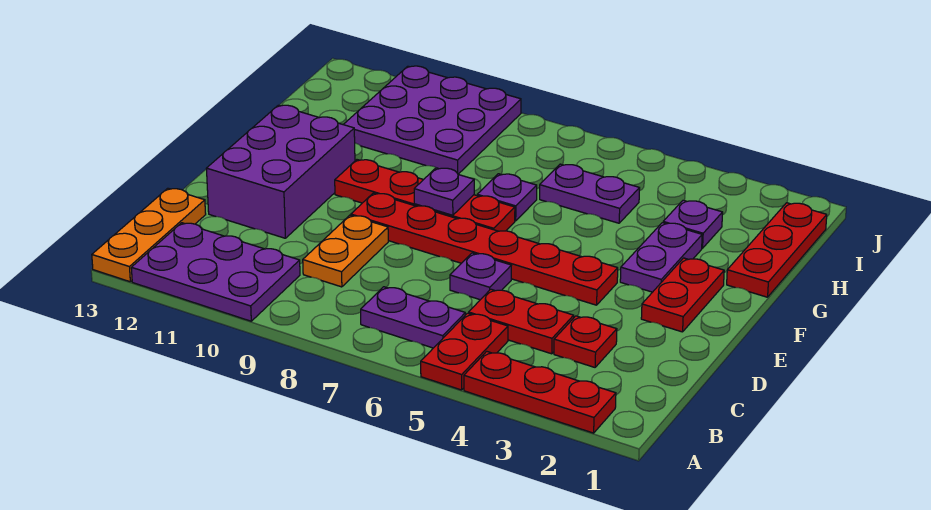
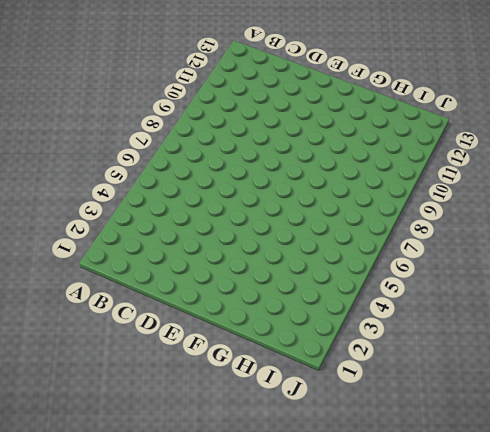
none -> red 1x3 plate [464,351,616,433]
none -> red 1x2 plate [421,313,508,390]
none -> purple 2x3 plate [131,223,300,321]

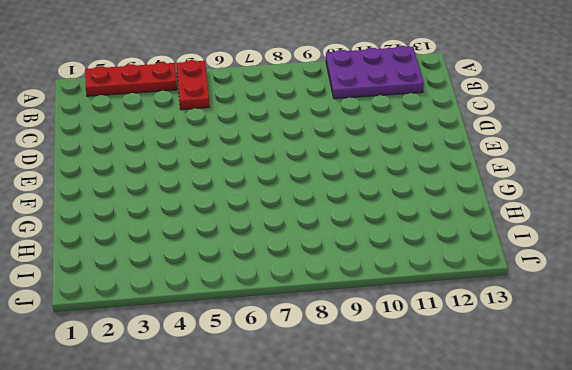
none -> orange 1x3 plate [92,188,206,282]
none -> purple 1x2 plate [361,287,465,348]
none -> red 1x1 plate [554,316,617,367]

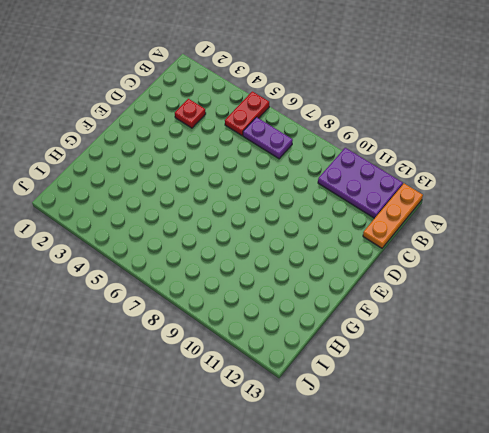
none -> red 1x3 plate [464,351,616,433]
none -> red 1x2 plate [469,289,574,354]
none -> orange 1x2 plate [303,215,388,287]

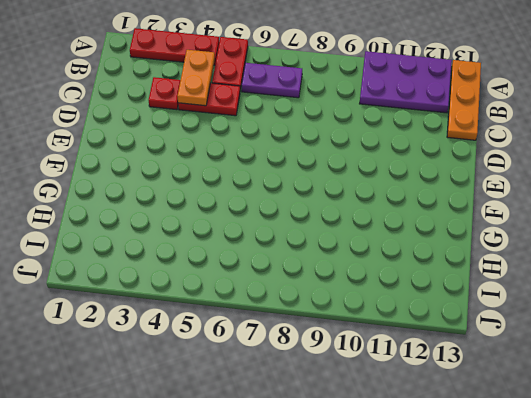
orange 1x2 plate [177,50,215,106] -> orange 1x2 plate moved to [303,215,388,287]
none -> purple 1x1 plate [450,253,512,300]
none -> purple 2x3 brick [206,105,355,238]
none -> red 1x2 plate [641,258,724,332]

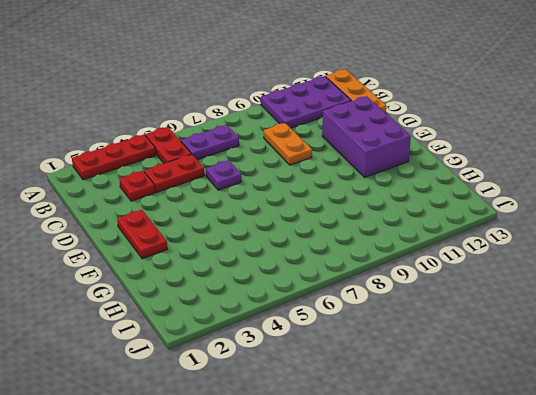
none -> red 1x6 plate [351,193,618,305]
none -> purple 1x2 plate [620,223,702,292]
none -> red 1x4 plate [335,160,515,231]

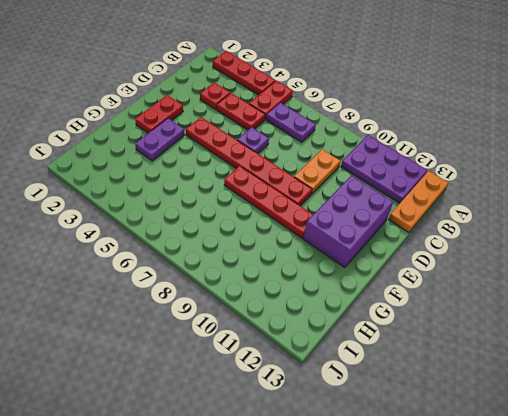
none -> red 1x3 plate [727,203,827,297]
none -> purple 1x1 plate [477,174,537,221]
none -> purple 1x1 plate [663,200,723,248]

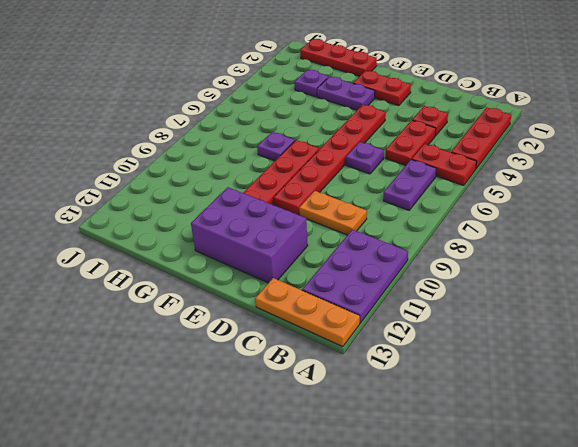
none -> purple 1x2 plate [540,164,640,223]
none -> purple 3x3 plate [343,66,521,174]
none -> purple 1x1 plate [414,168,474,215]

